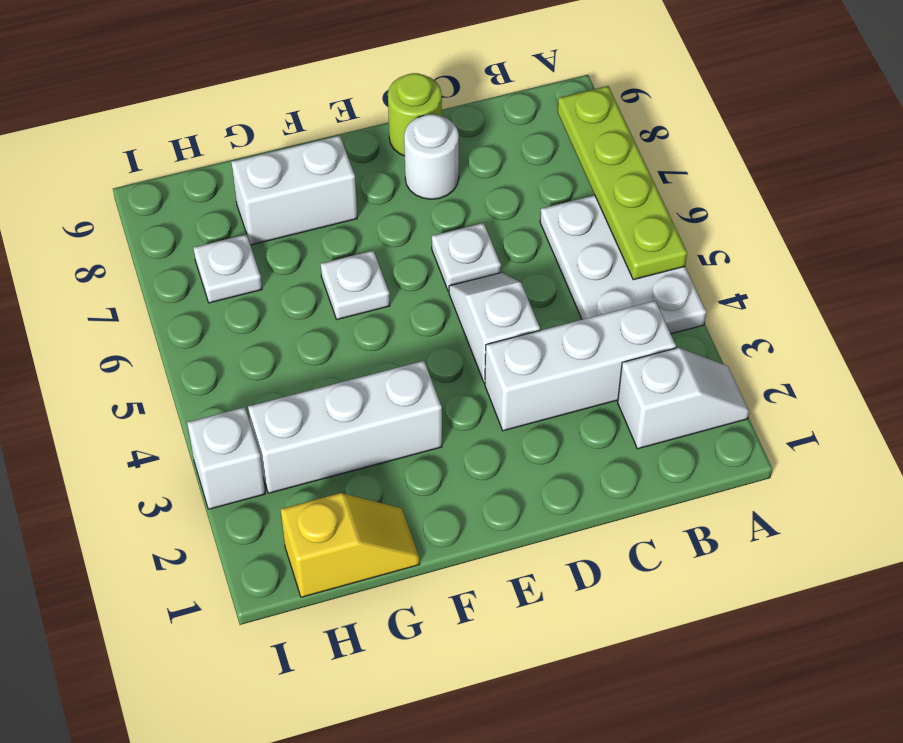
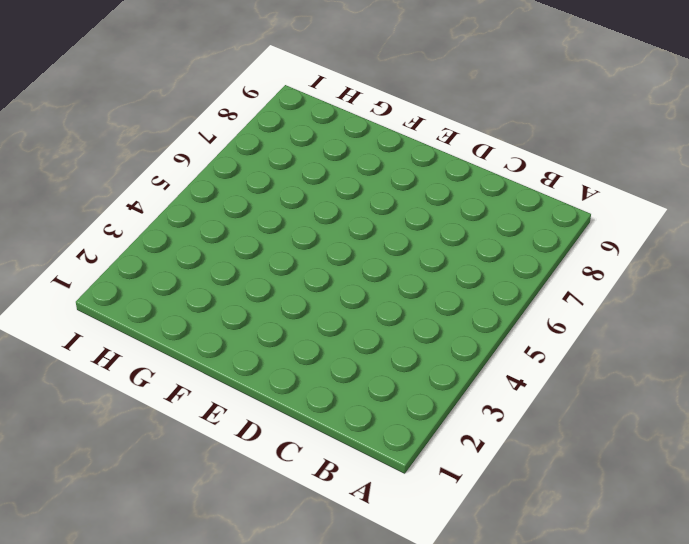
none -> white 1x2 slope [618,348,749,449]
none -> white 2x3 plate [540,195,706,334]
none -> white 1x3 brick [485,301,676,431]

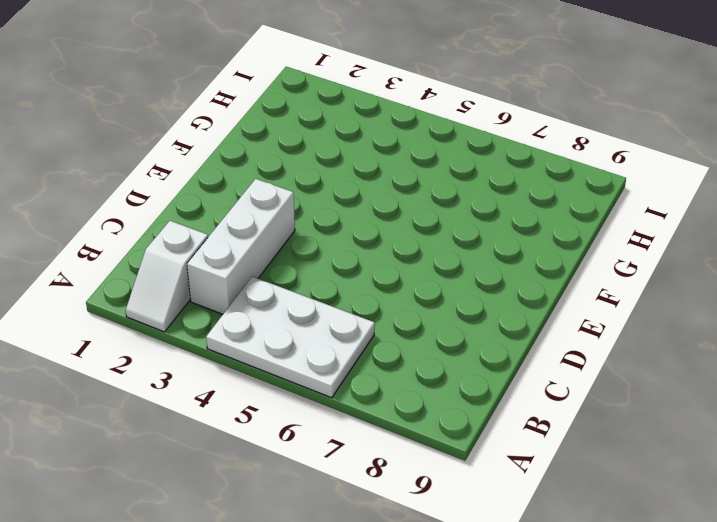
none -> white 1x2 slope [449,273,540,383]
none -> white 1x1 plate [432,223,501,291]
none -> white 1x1 round brick [404,114,459,199]

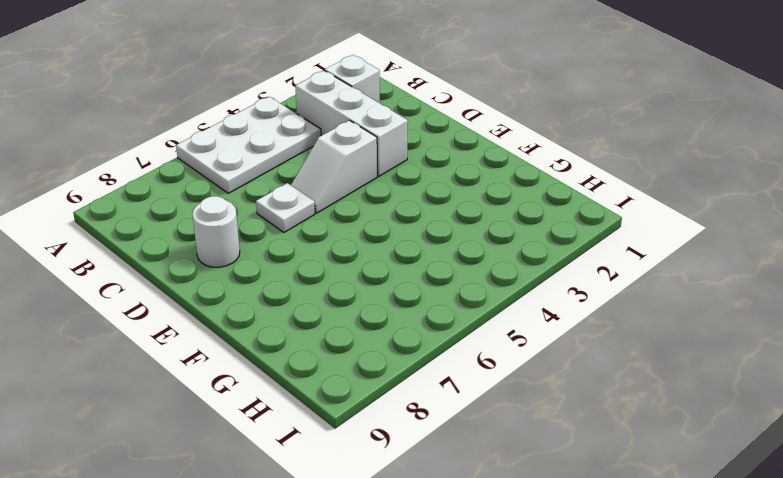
none -> lime 1x1 round brick [388,73,442,156]
none -> white 1x3 brick [248,361,442,493]
none -> white 1x1 plate [320,251,390,319]

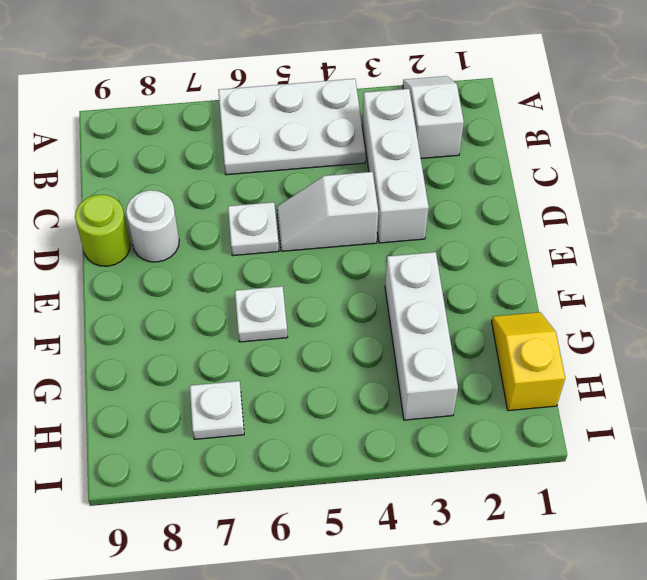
none -> white 1x2 brick [231,136,357,245]
none -> white 1x1 brick [187,407,265,509]
none -> lime 1x4 plate [558,86,687,280]

